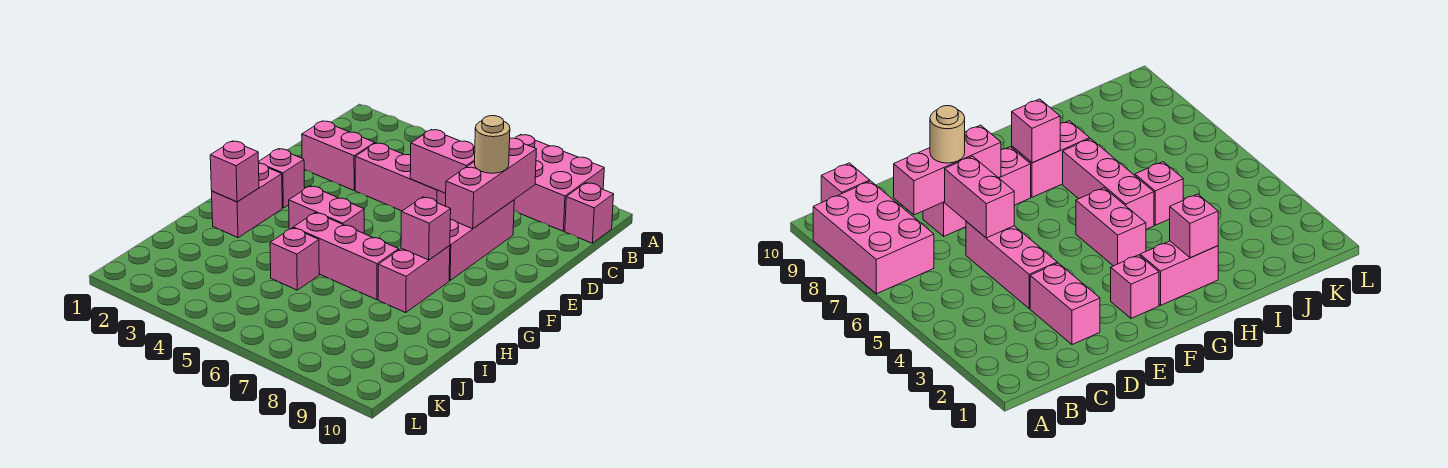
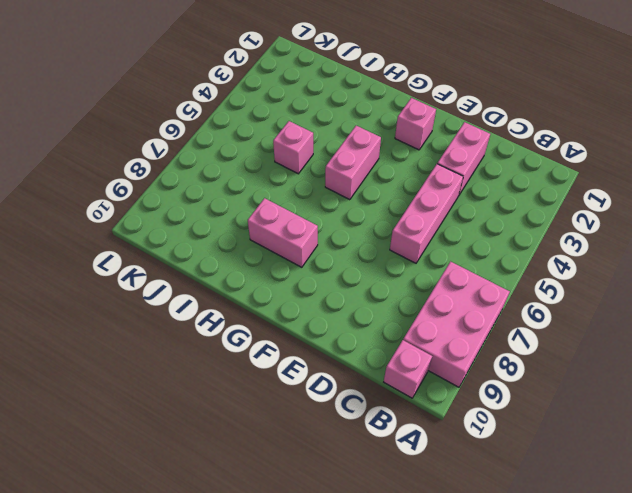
none -> pink 1x3 brick [449,200,514,280]
none -> pink 1x2 brick [212,163,282,238]
none -> pink 1x3 brick [293,213,399,300]

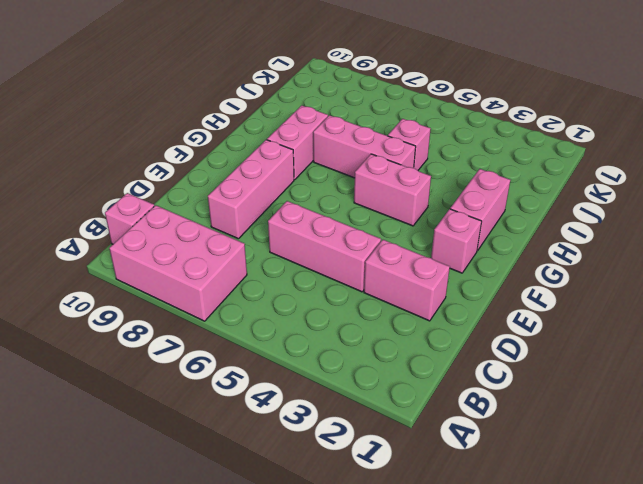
none -> pink 1x3 brick [446,138,536,229]
none -> pink 1x2 brick [410,130,475,193]
none -> pink 1x1 brick [401,197,451,260]

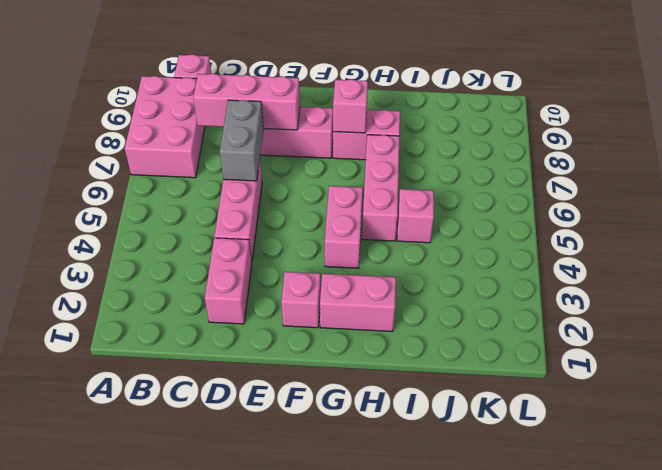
grey 1x2 brick [220,100,263,181] -> pink 1x2 brick [410,130,475,193]
none -> pink 1x1 brick [210,141,259,202]
none -> tan 1x1 round brick [475,116,510,173]

